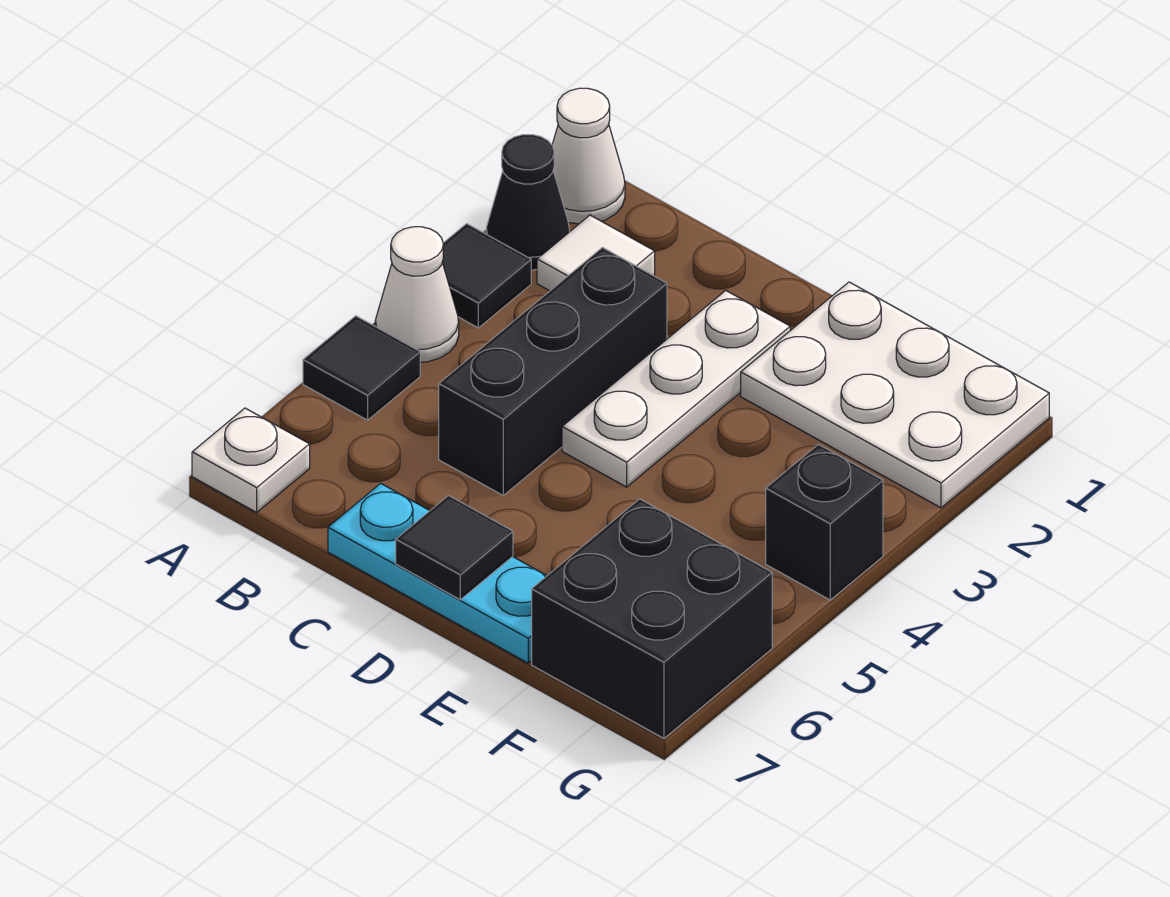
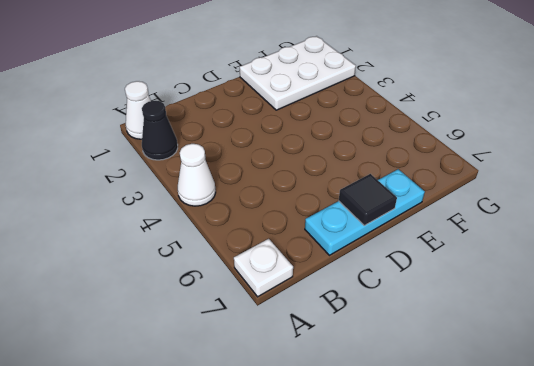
none -> black 1x1 tile [442,224,531,328]
none -> black 1x1 tile [303,316,420,420]
none -> white 1x1 tile [537,215,655,291]

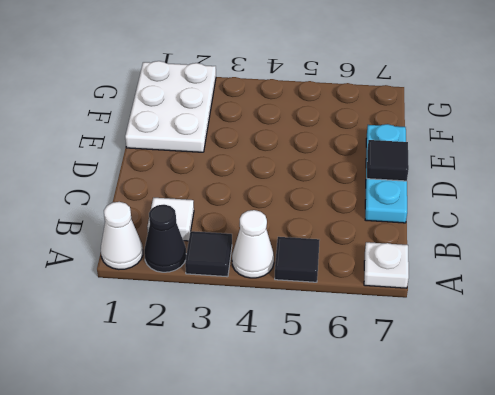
none -> black 1x3 brick [439,248,667,495]
none -> white 1x3 plate [562,290,790,487]
none -> black 2x2 brick [532,499,772,738]

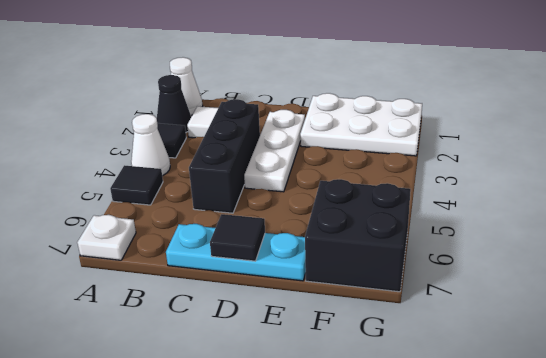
none -> black 1x1 brick [766,444,883,600]

